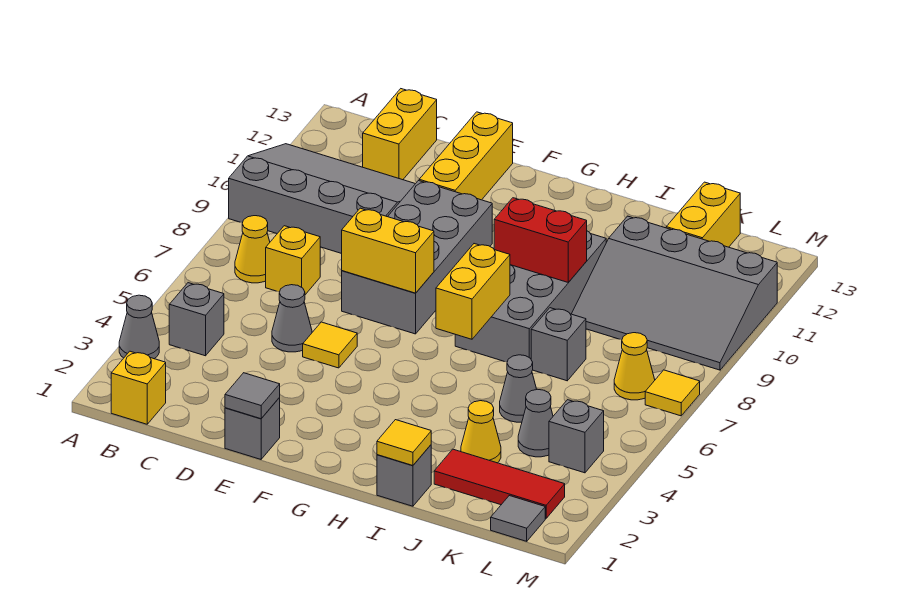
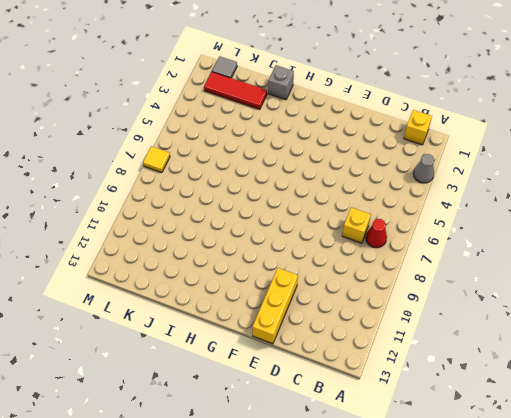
red 1x1 cone [366,219,387,248] -> yellow 1x1 cone [235,216,270,283]
none -> grey 3x4 slope [229,144,415,254]
none -> grey 1x1 brick [169,283,224,356]
none -> yellow 1x2 brick [363,89,437,180]
none -> grey 1x1 cone [272,285,312,352]

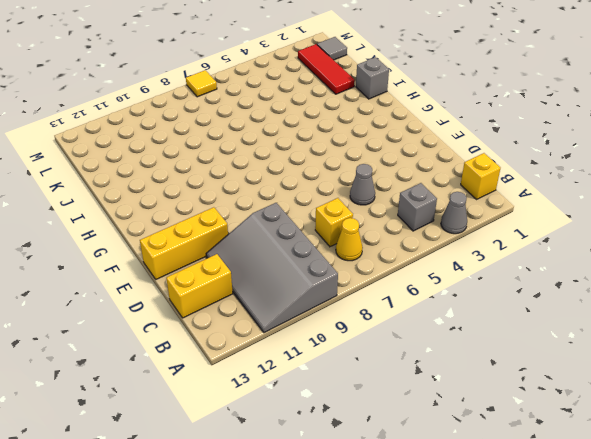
none -> grey 1x1 brick [225,398,280,459]
none -> yellow 1x1 tile [303,322,357,368]
none -> grey 2x4 brick [342,181,492,334]
none -> grey 2x4 brick [455,231,606,362]

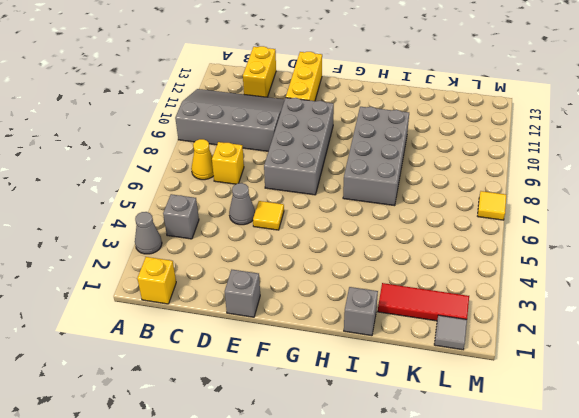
none -> yellow 1x1 cone [461,401,501,463]
none -> grey 1x1 cone [500,355,537,422]
none -> grey 1x1 brick [531,308,586,381]
none -> grey 3x4 slope [572,216,777,370]

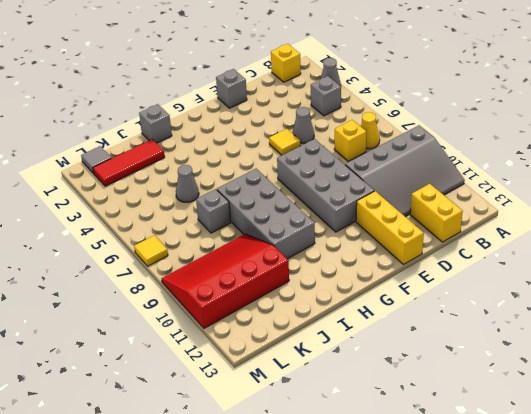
red 3x4 slope [162,234,289,328] -> grey 3x4 slope [572,216,777,370]
none -> yellow 1x1 cone [461,401,501,463]
none -> grey 1x1 cone [518,389,553,457]
none -> yellow 1x2 brick [666,182,740,247]
none -> grey 1x1 brick [549,400,604,473]

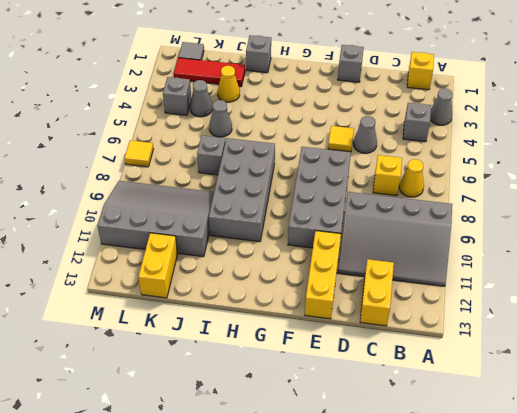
none -> yellow 1x1 cone [614,333,655,400]
none -> grey 1x1 tile [225,373,280,419]
none -> yellow 1x2 brick [342,208,434,293]
none -> yellow 1x2 brick [436,244,510,339]

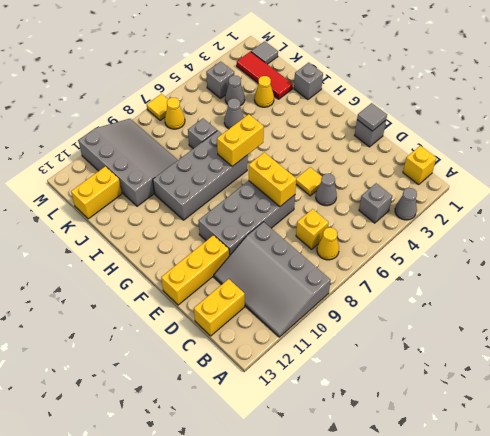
none -> red 1x2 brick [494,198,587,282]
none -> yellow 1x1 tile [377,420,431,465]

